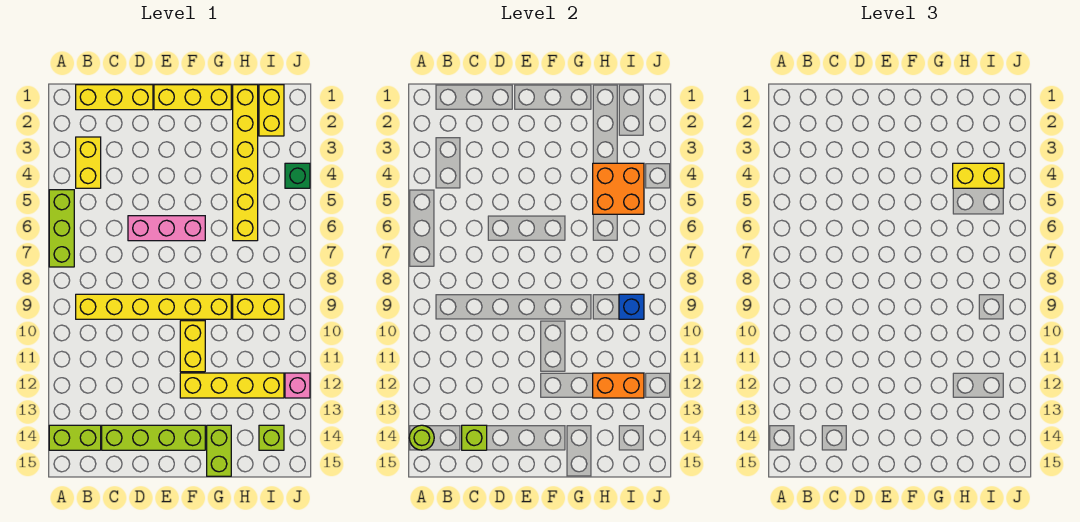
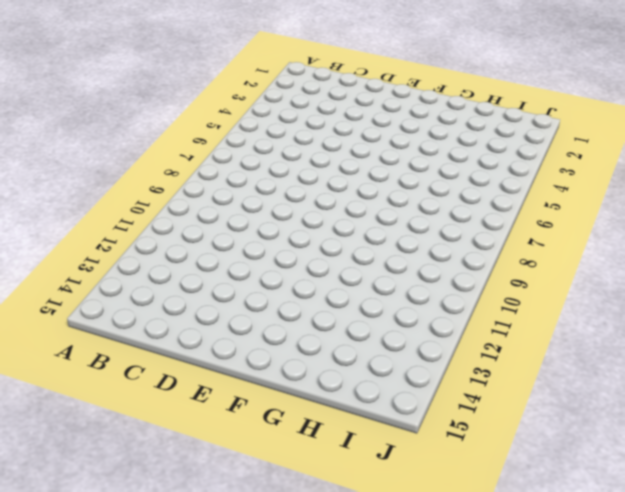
none -> lime 1x3 brick [49,190,74,267]
none -> lime 1x2 brick [49,425,101,450]
none -> yellow 1x3 brick [76,85,153,110]

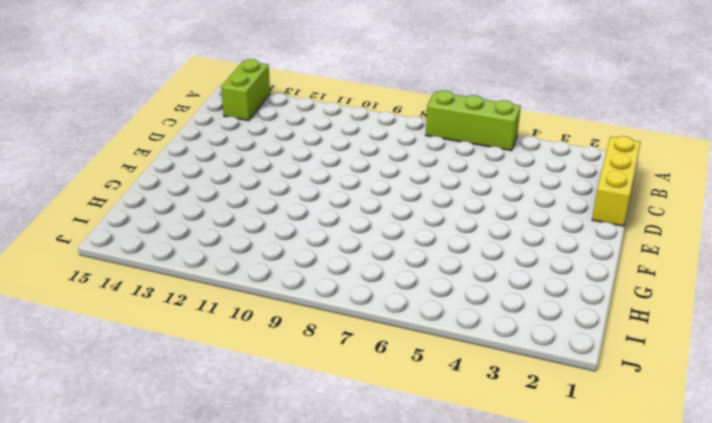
none -> yellow 1x2 brick [76,137,101,188]
none -> yellow 1x6 brick [76,294,231,319]
none -> lime 1x4 brick [102,425,205,450]

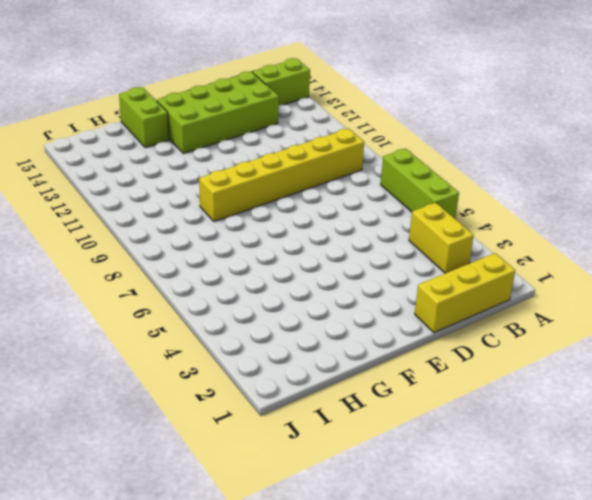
lime 2x4 brick [157,72,279,153] -> lime 1x4 brick [102,425,205,450]
none -> pink 1x3 brick [128,216,205,241]
none -> yellow 1x3 brick [154,85,231,110]
none -> yellow 1x2 brick [180,321,205,372]

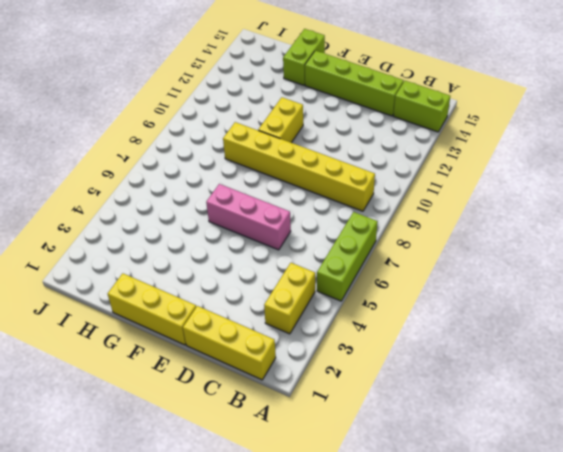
none -> yellow 1x4 brick [180,373,284,398]
none -> yellow 1x6 brick [233,85,258,241]
none -> yellow 1x2 brick [233,294,284,319]

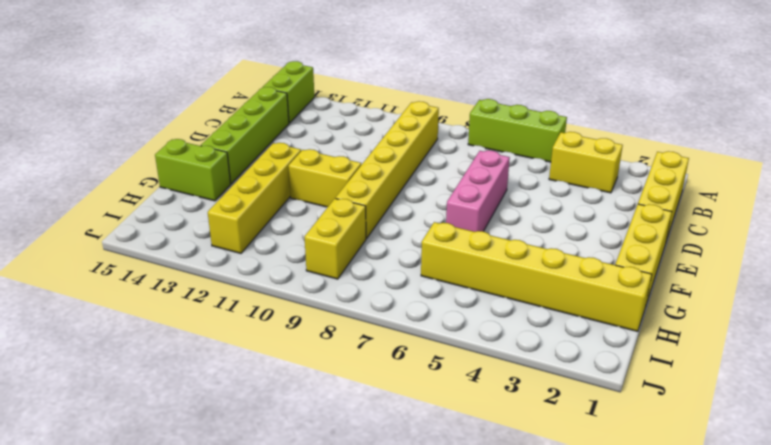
none -> yellow 1x2 brick [259,85,284,136]
none -> lime 1x1 brick [259,425,284,450]
none -> green 1x1 brick [285,163,310,188]

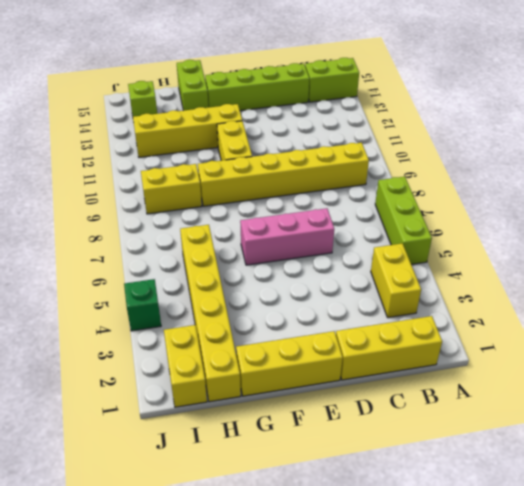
none -> pink 1x1 brick [285,373,310,398]
none -> lime 1x1 round brick [409,425,434,450]
none -> lime 1x1 brick [462,425,487,450]

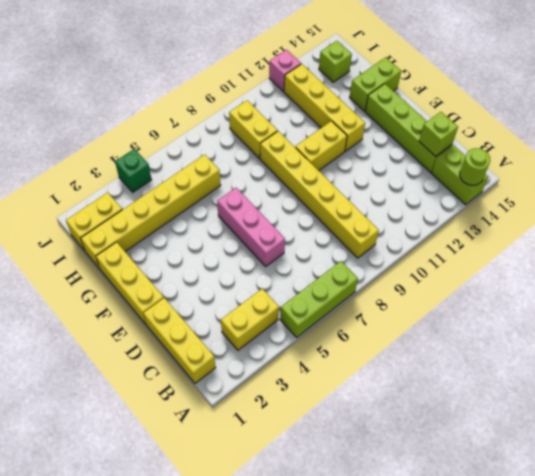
none -> orange 2x2 brick [593,163,644,214]
none -> orange 1x2 brick [593,373,644,398]
none -> blue 1x1 brick [619,294,644,319]

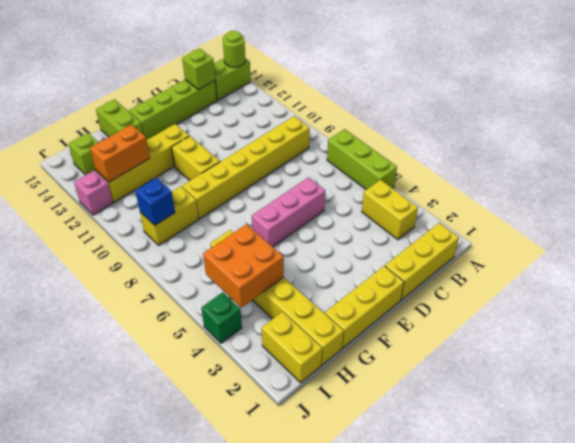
none -> yellow 1x2 brick [953,163,1004,188]

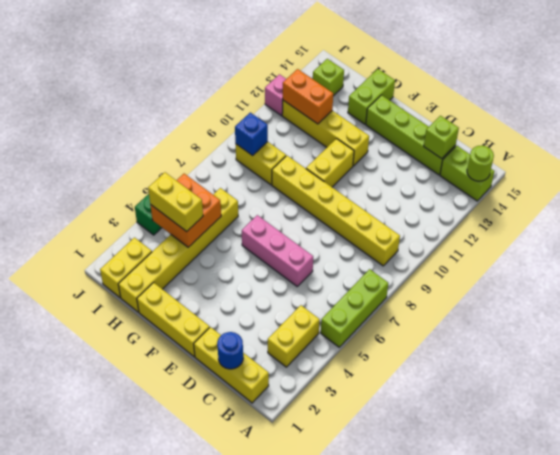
blue 1x1 round brick [217,332,243,369] -> none

